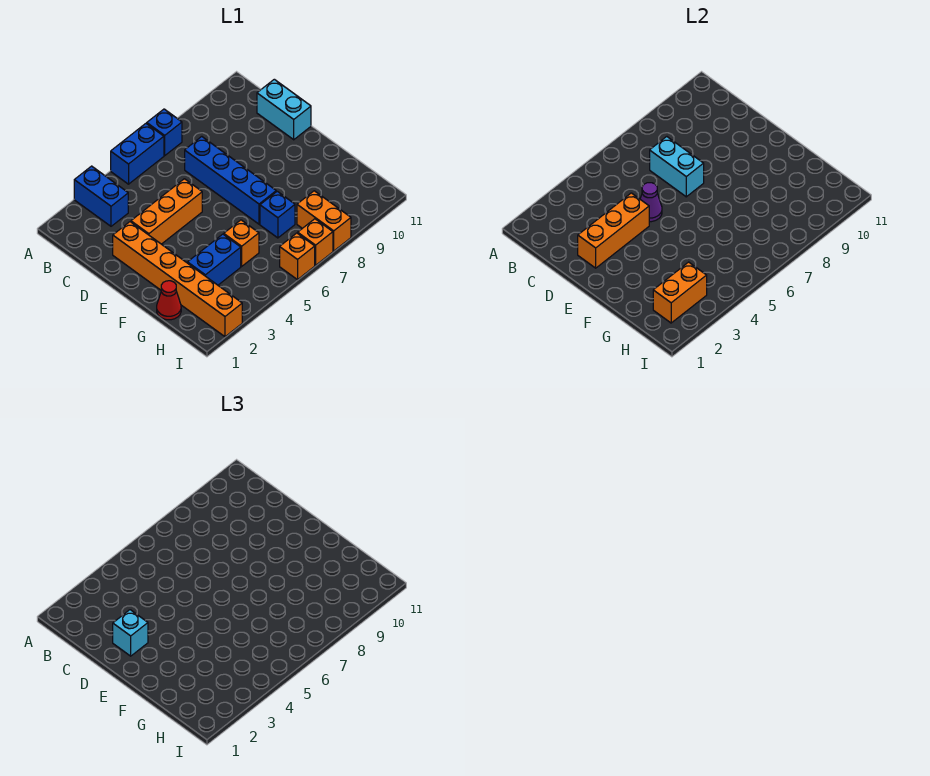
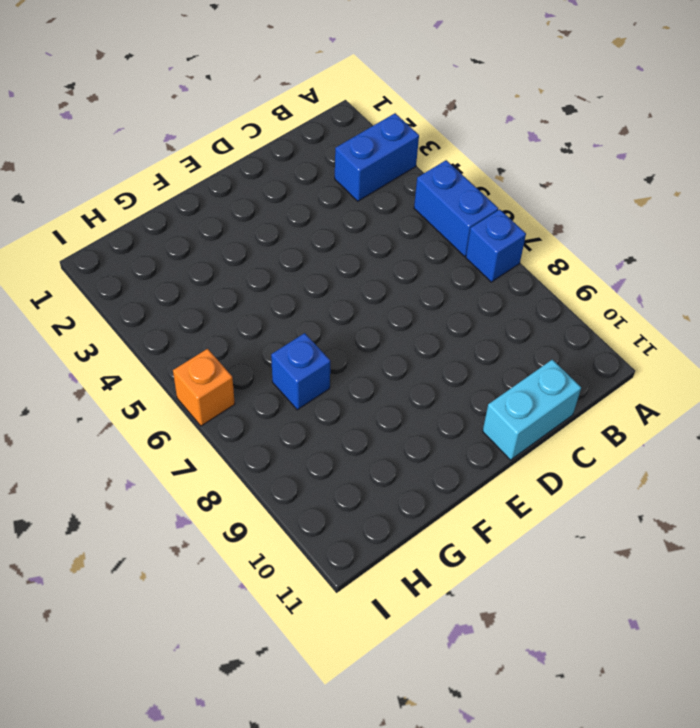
none -> blue 1x4 brick [185,137,276,224]
none -> orange 1x6 brick [113,222,242,337]
none -> orange 1x3 brick [131,179,202,244]

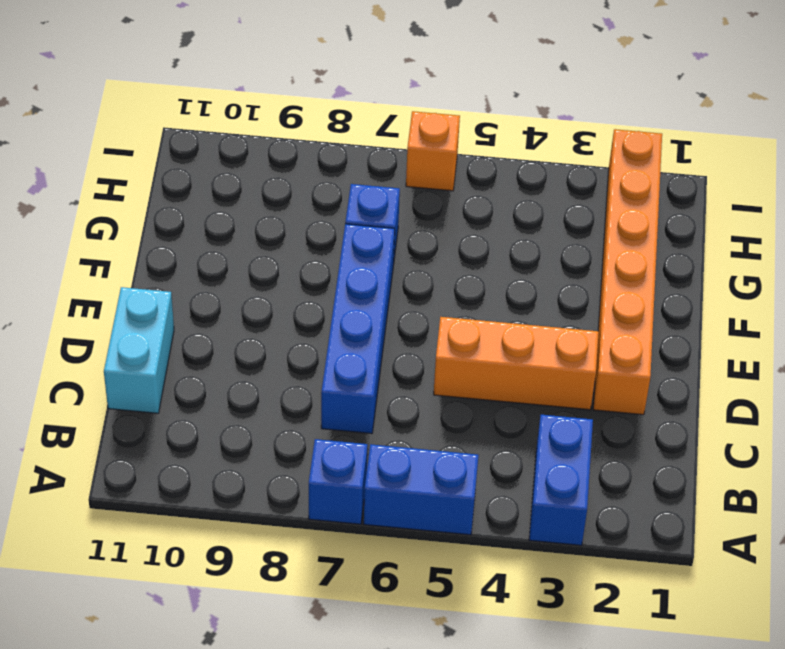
none -> red 1x1 cone [157,281,181,320]
none -> blue 1x2 brick [187,234,241,285]
none -> orange 1x1 brick [224,220,259,266]

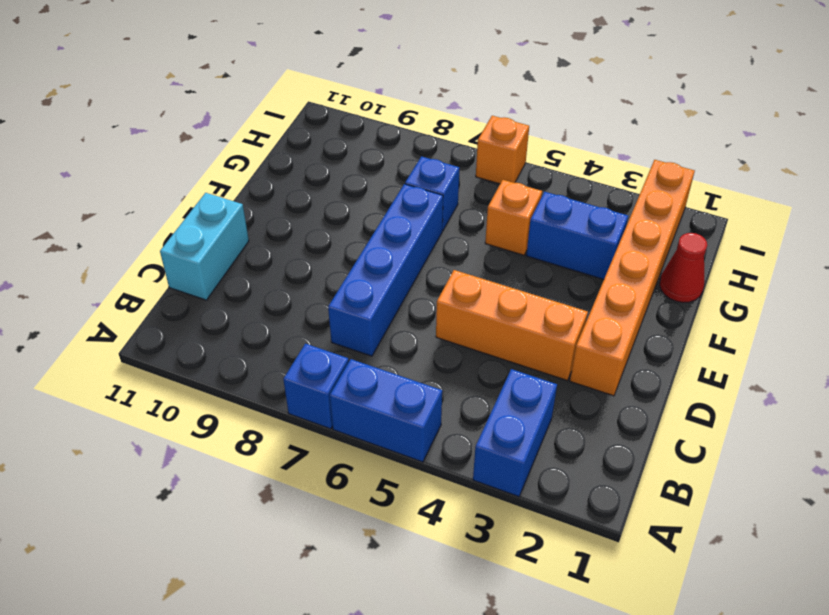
none -> orange 1x2 brick [297,191,351,251]
none -> orange 1x1 brick [298,219,333,265]
none -> cyan 1x2 brick [650,137,704,197]

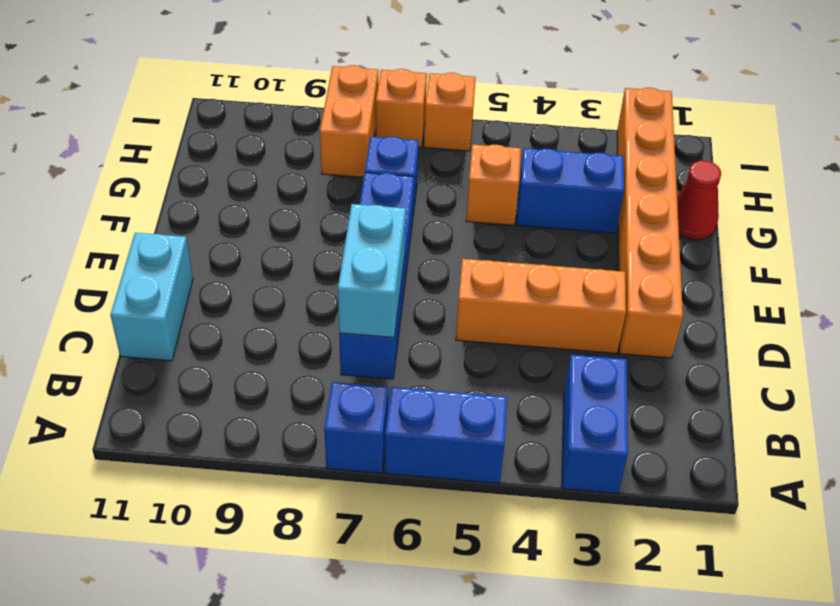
none -> orange 1x3 brick [578,193,649,268]
none -> purple 1x1 cone [640,183,662,222]
none -> orange 1x2 brick [653,262,707,323]

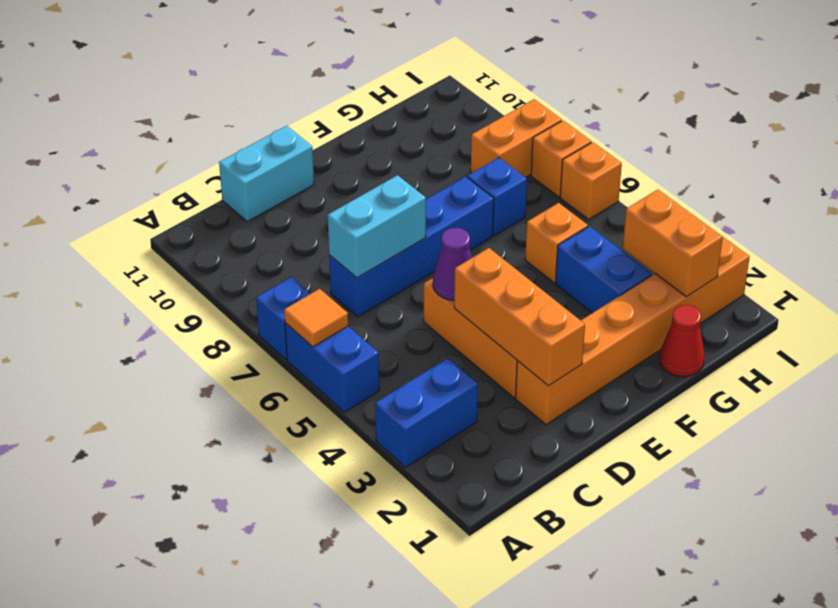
orange 1x1 tile [284,289,348,347] -> none
none -> cyan 1x1 brick [113,610,148,656]

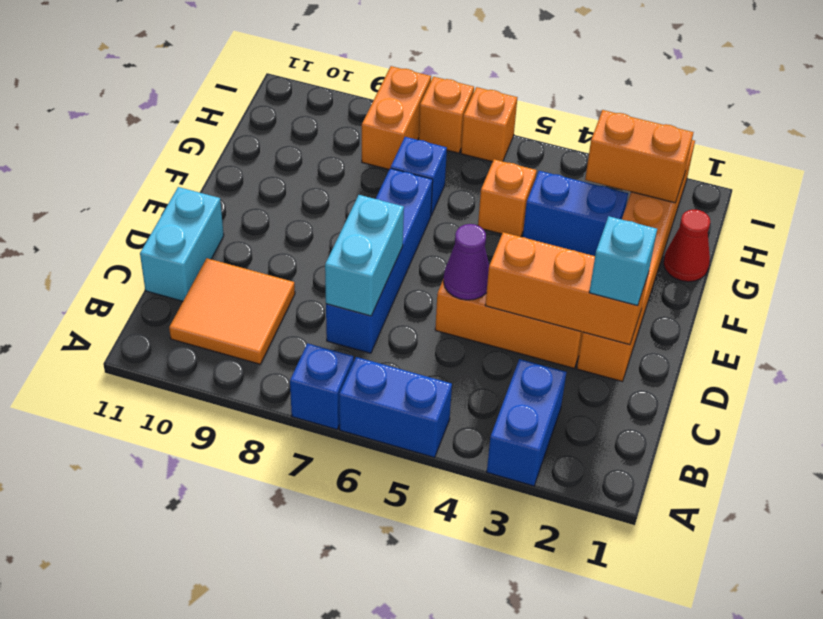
orange 2x2 tile [169,258,295,364] -> none

